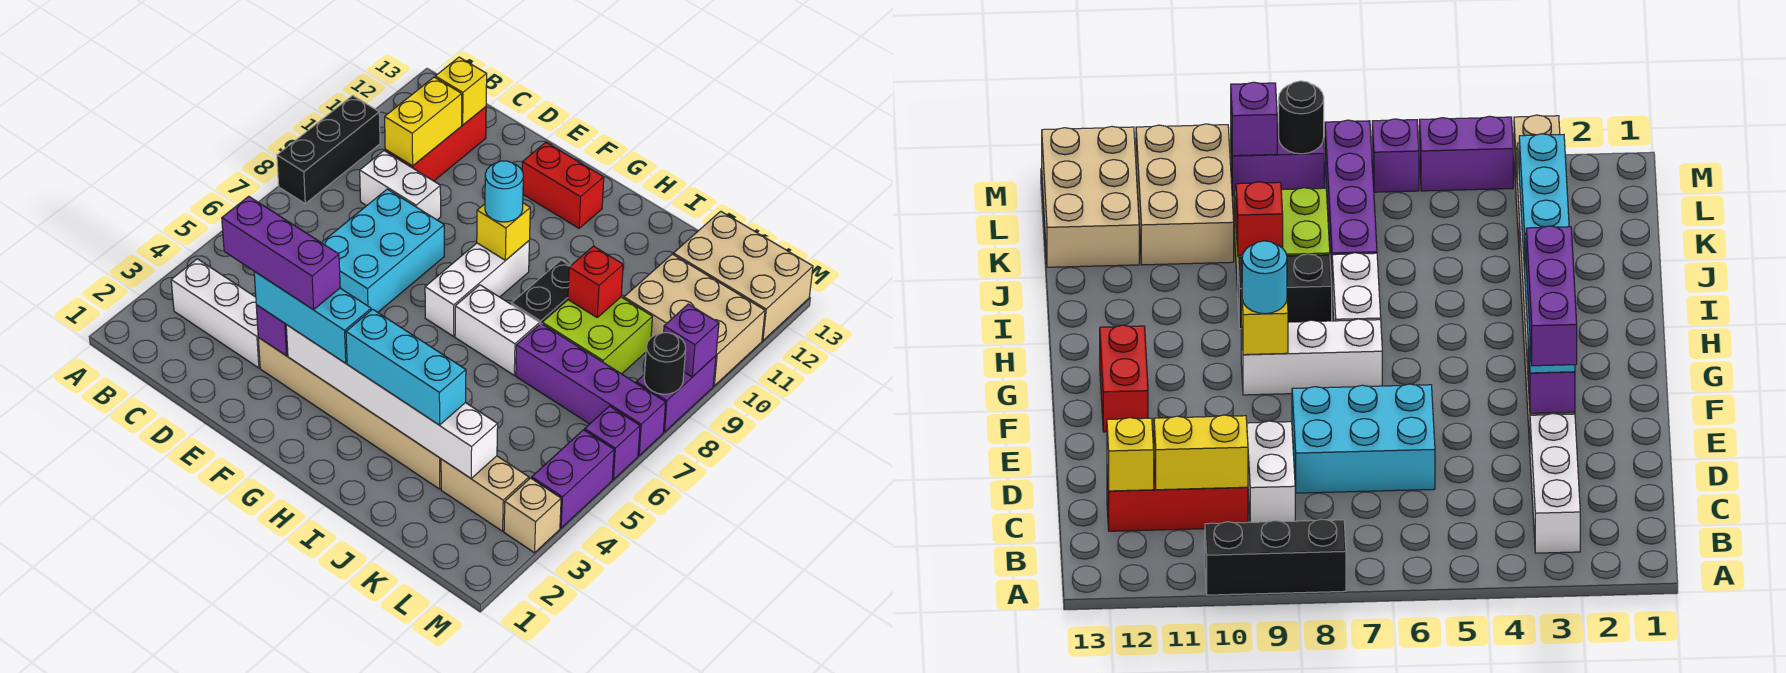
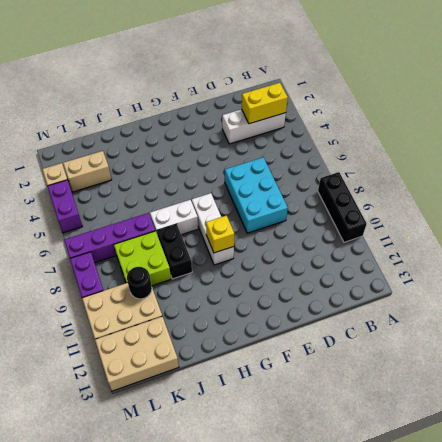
yellow 1x2 brick [242,83,288,124] -> yellow 1x2 brick turned to [385,77,462,166]
black 1x1 round brick [127,267,152,299] -> black 1x1 round brick moved to [644,333,686,394]
none -> white 1x2 brick [360,151,441,220]
none -> red 1x3 brick [385,107,486,181]
none -> tan 1x6 brick [258,338,441,489]
none -> red 1x2 brick [522,142,604,228]

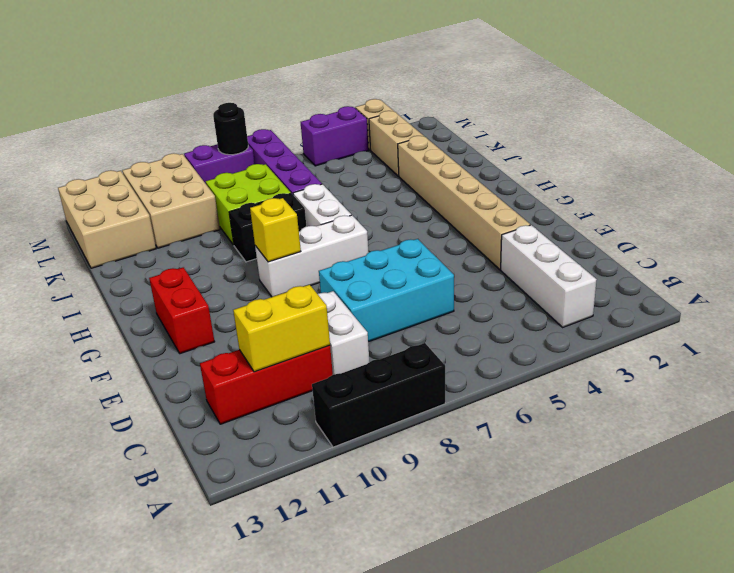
none -> purple 1x1 brick [585,406,640,479]
none -> yellow 1x1 brick [435,57,487,125]
none -> purple 1x1 brick [256,305,288,356]
none -> white 1x6 brick [286,325,498,478]

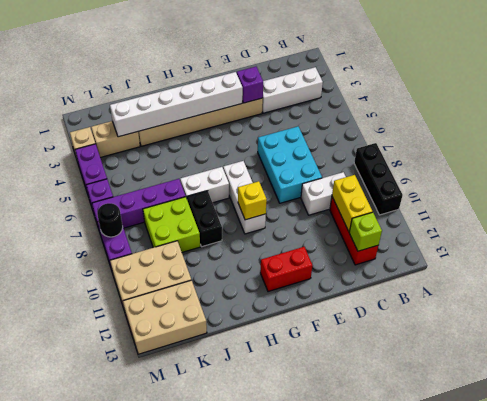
lime 1x1 brick [349,212,382,251] -> yellow 1x1 brick [435,57,487,125]
none -> red 1x1 brick [568,246,623,317]
none -> purple 1x1 brick [664,304,719,377]
none -> cyan 1x3 brick [254,272,371,363]
none -> cyan 1x1 round brick [485,161,523,222]

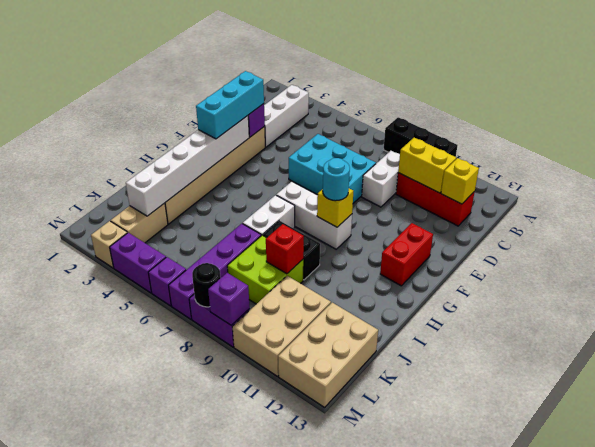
none -> cyan 1x3 brick [346,309,466,425]
none -> purple 1x3 brick [222,196,340,310]

